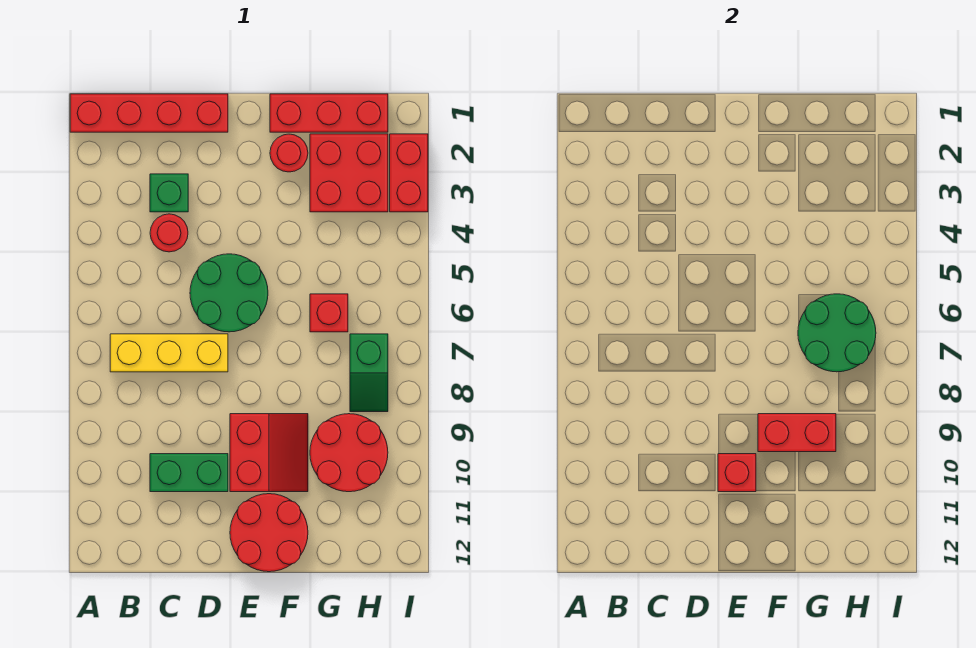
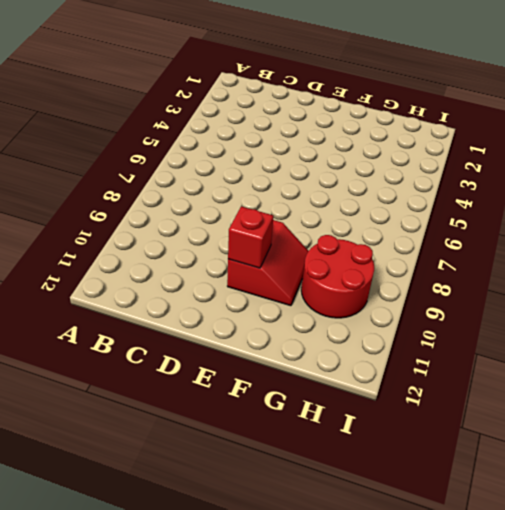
none -> red 1x4 brick [70,94,228,132]
none -> yellow 1x3 brick [110,334,228,372]
none -> green 1x1 brick [150,174,188,212]

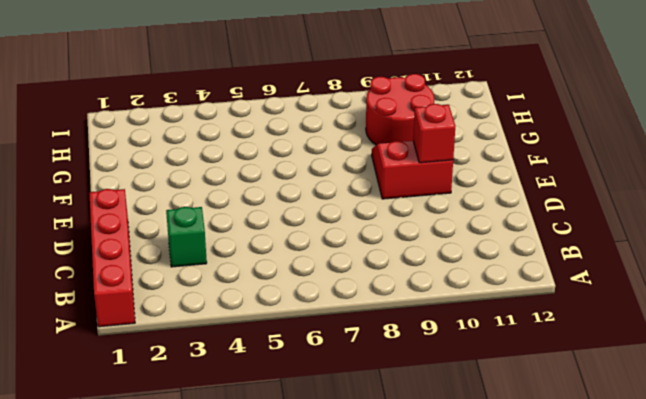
none -> yellow 1x3 brick [110,334,228,372]
none -> red 1x1 round brick [150,214,188,252]
none -> green 1x2 brick [150,454,228,492]

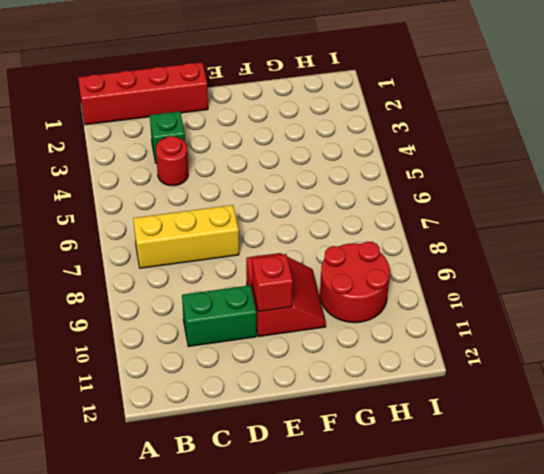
none -> green 2x2 round brick [190,254,268,332]
none -> red 2x2 round brick [230,494,308,572]
none -> red 1x3 brick [270,94,388,132]

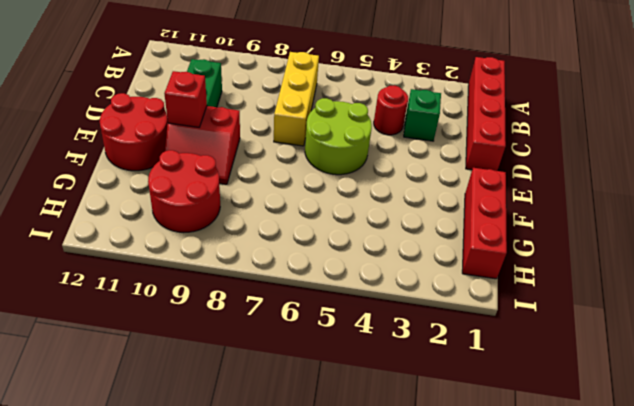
lime 2x2 round brick [305,98,372,175] -> green 2x2 round brick [190,254,268,332]
none -> red 1x1 round brick [270,134,308,172]
none -> red 2x2 brick [310,134,388,212]
none -> red 1x1 brick [310,294,348,332]

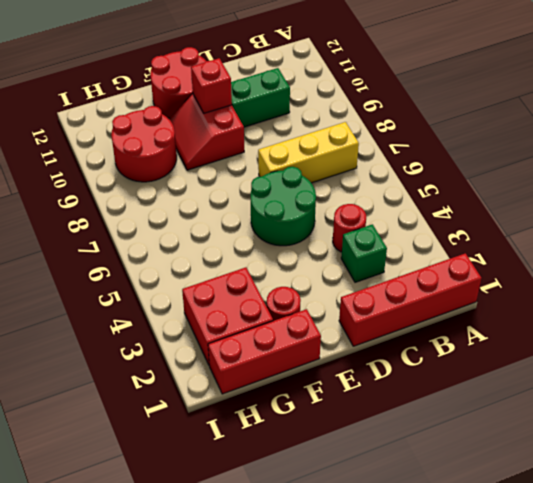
none -> red 1x1 brick [310,294,348,332]
none -> green 1x2 slope [350,334,388,412]
none -> red 1x2 brick [390,134,428,212]

